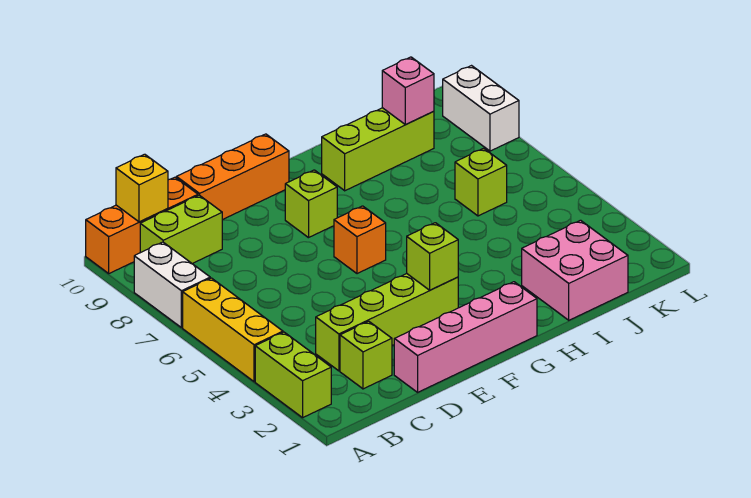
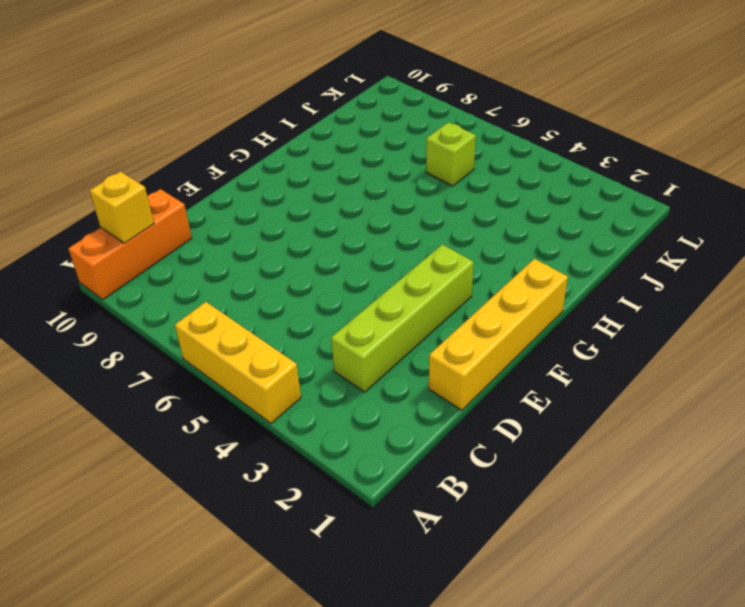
yellow 1x4 brick [429,259,568,410] -> pink 1x4 brick [394,282,537,392]
none -> lime 1x2 brick [255,332,331,418]
none -> white 1x2 brick [134,242,210,328]
none -> lime 1x2 brick [140,195,222,263]

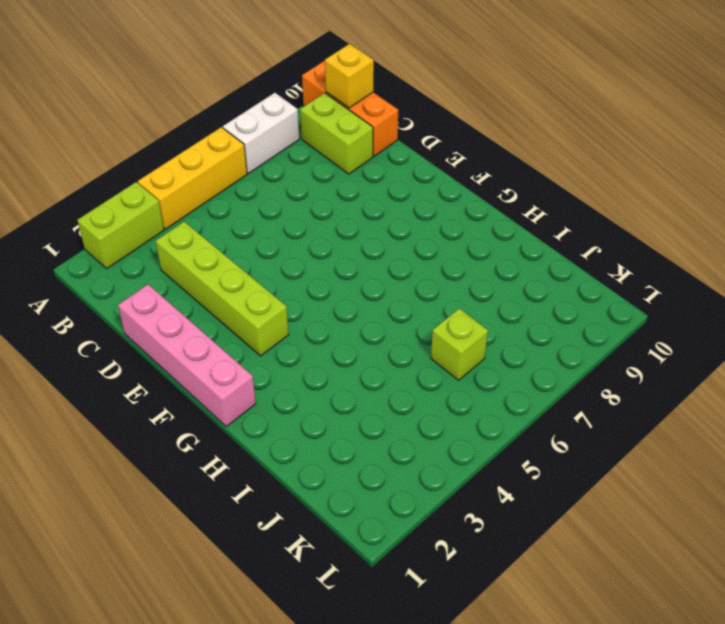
none -> lime 1x1 brick [340,321,392,389]
none -> orange 1x3 brick [176,134,289,220]
none -> orange 1x1 brick [334,206,386,274]

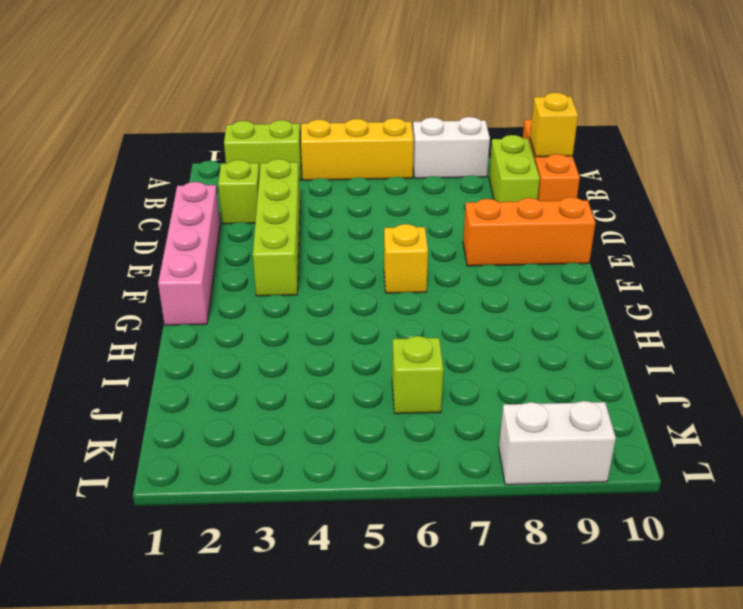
orange 1x3 brick [463,197,596,266] -> orange 1x3 brick turned to [176,134,289,220]
yellow 1x1 brick [384,224,428,293] -> orange 1x1 brick [334,206,386,274]
none -> lime 1x1 brick [285,170,337,238]
none -> lime 1x3 brick [322,108,434,191]
none -> pink 2x2 brick [522,220,628,320]

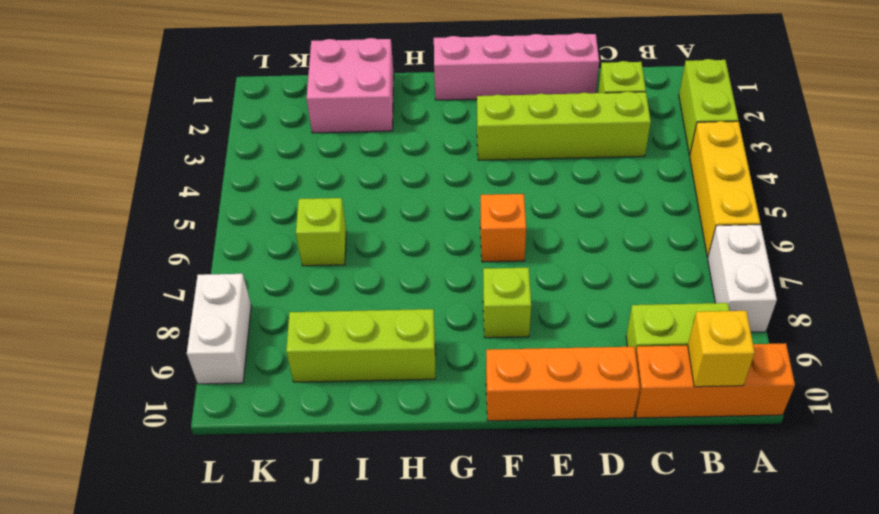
none -> lime 1x1 brick [407,223,458,290]
none -> pink 1x1 brick [382,57,434,124]

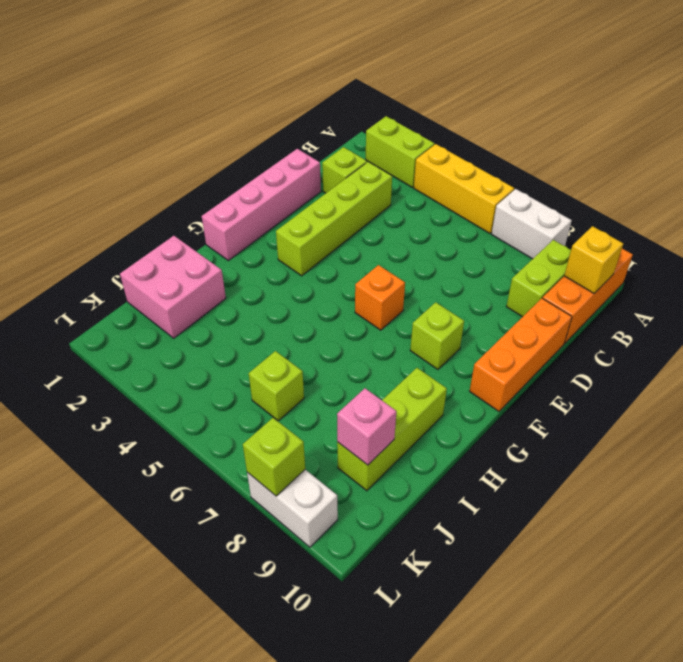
lime 1x1 brick [243,418,305,496] -> lime 1x1 brick moved to [407,223,458,290]

